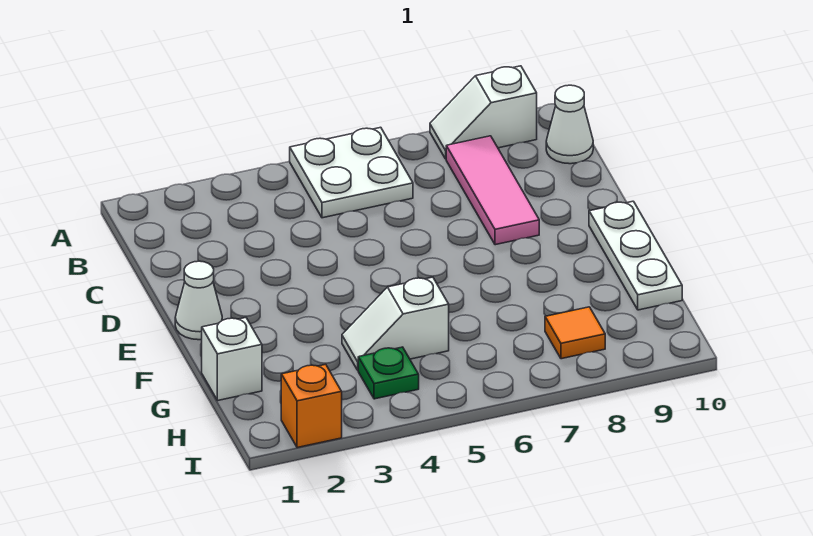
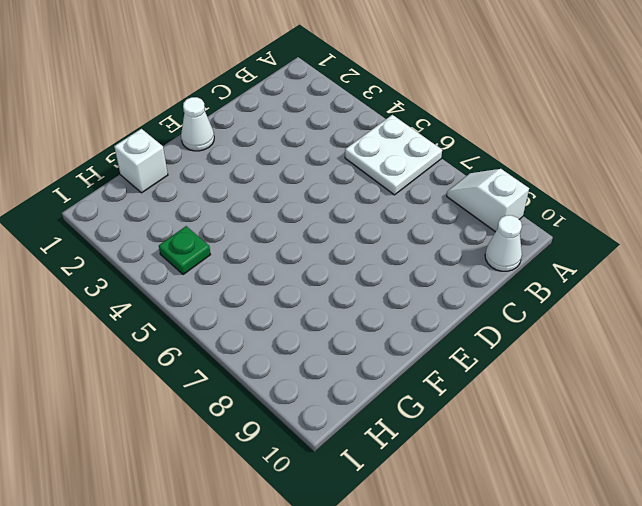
none -> pink 1x3 tile [446,136,539,245]
none -> white 1x3 plate [589,201,682,310]

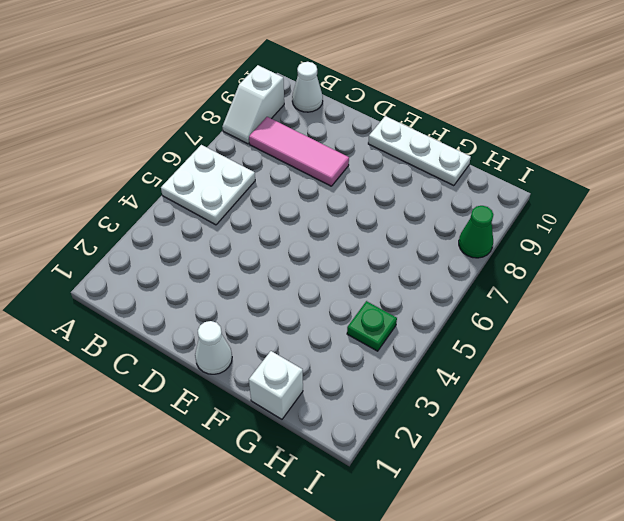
green 1x1 cone [459,206,493,258] -> none
none -> white 1x2 slope [342,277,449,370]
none -> orange 1x1 tile [545,307,605,359]

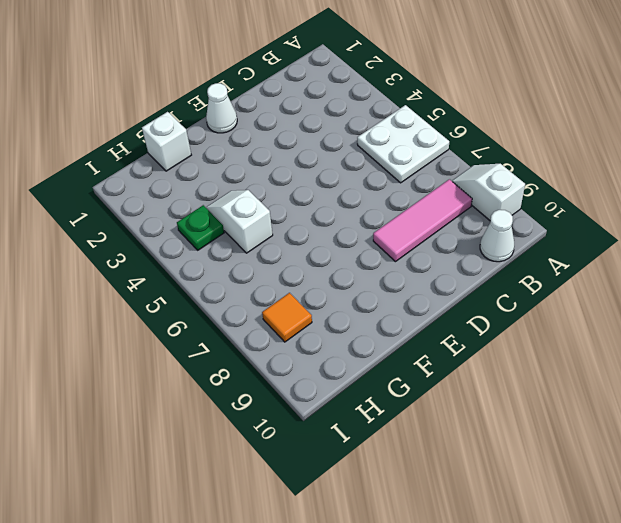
none -> white 1x3 plate [589,201,682,310]
none -> orange 1x1 brick [281,364,342,448]

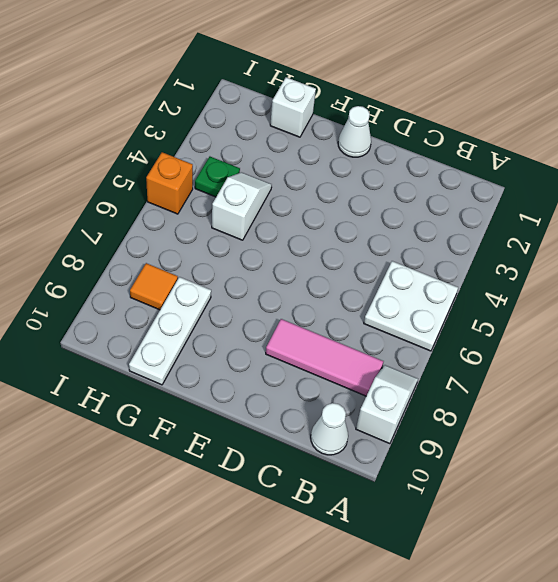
white 1x3 plate [129,277,211,385] -> white 1x3 plate turned to [589,201,682,310]
orange 1x1 brick [146,152,193,214] -> orange 1x1 brick moved to [281,364,342,448]

